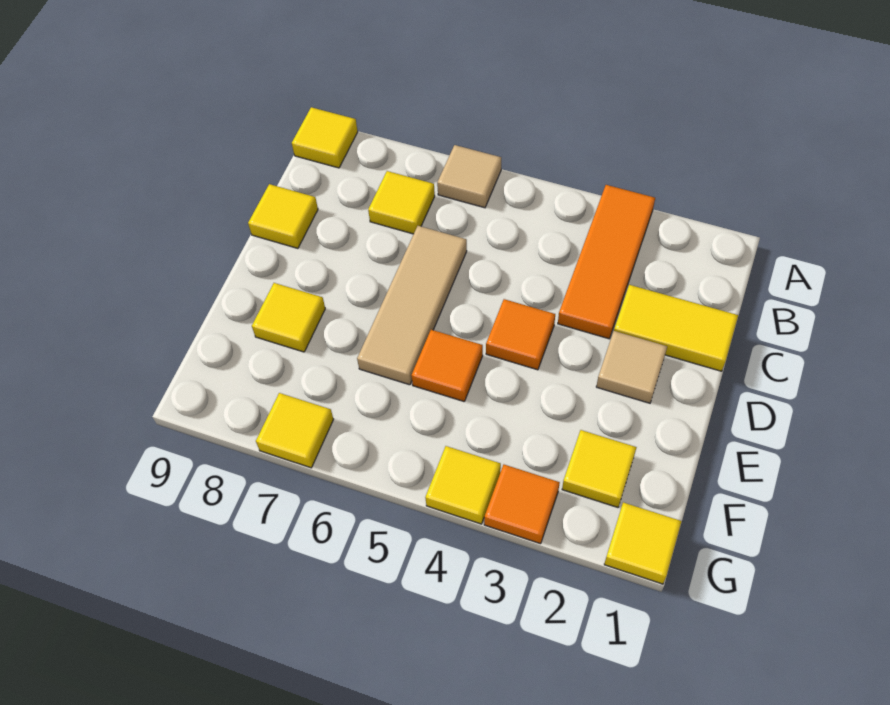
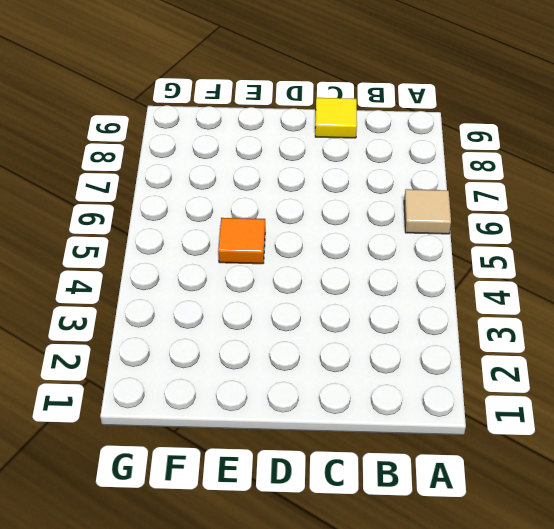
none -> orange 1x3 tile [558,185,655,339]
none -> yellow 1x1 tile [292,107,358,168]
none -> yellow 1x1 tile [368,171,435,234]

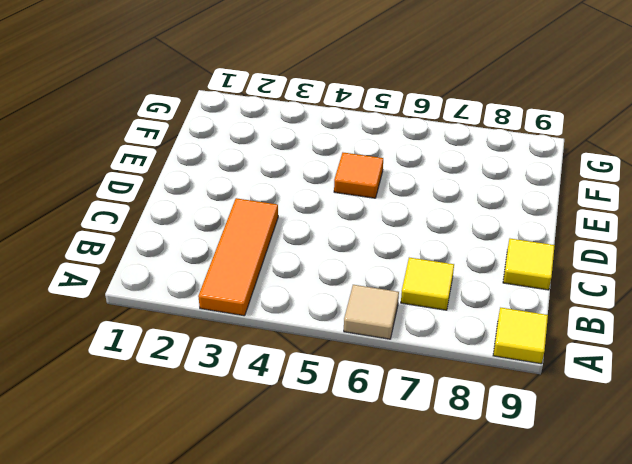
none -> yellow 1x2 tile [614,285,738,371]
none -> tan 1x3 tile [357,226,467,385]
none -> tan 1x1 tile [596,331,667,403]

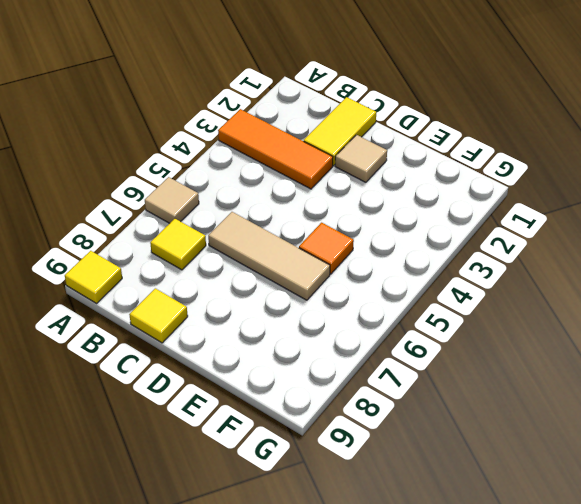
none -> orange 1x1 tile [486,299,555,370]
none -> yellow 1x1 tile [252,283,325,352]
none -> yellow 1x1 tile [562,430,637,507]

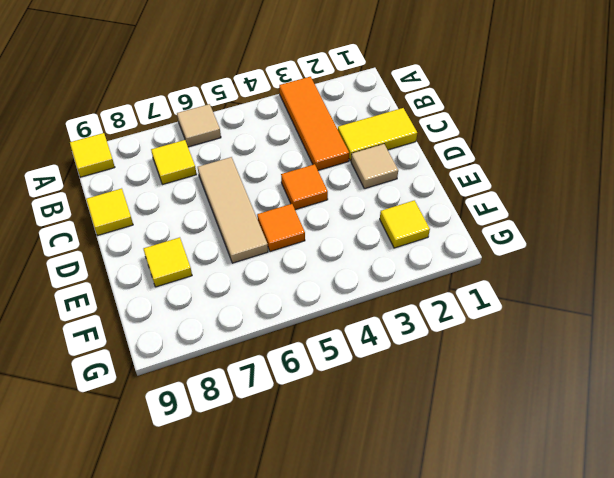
none -> yellow 1x1 tile [604,502,682,584]
none -> orange 1x1 tile [484,465,560,544]
none -> yellow 1x1 tile [425,446,501,524]

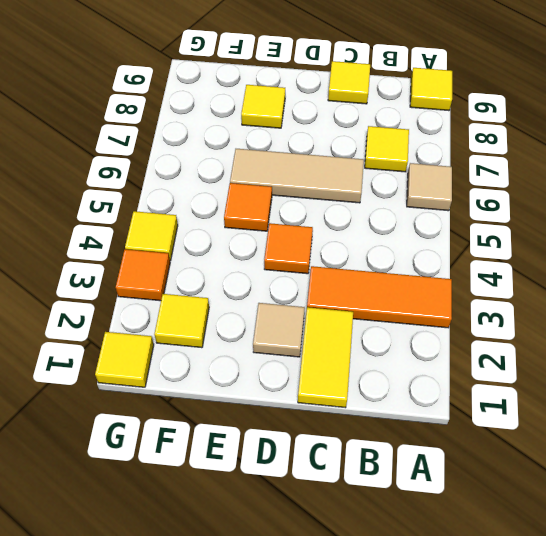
none -> yellow 1x1 tile [256,393,334,468]

